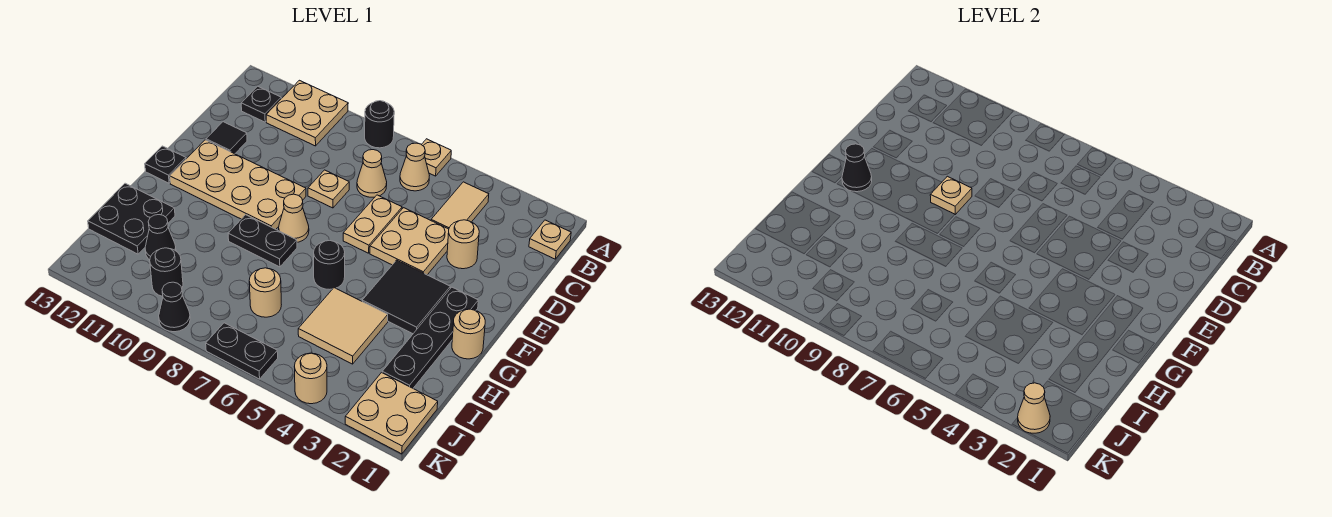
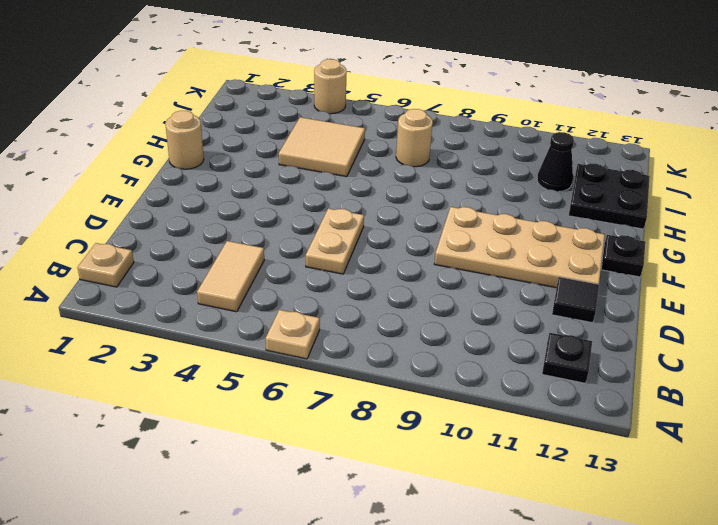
none -> black 1x1 round brick [365,101,394,148]
none -> tan 2x2 plate [266,80,348,146]
none -> tan 1x1 cone [400,143,429,191]
none -> tan 1x1 cone [357,150,387,197]

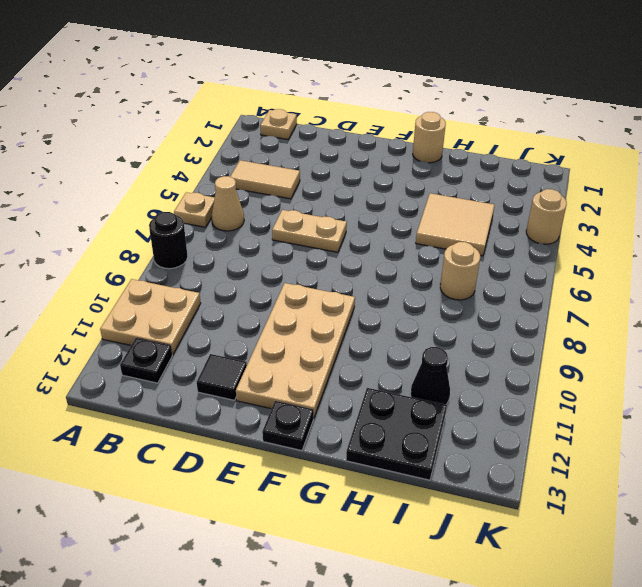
none -> tan 1x1 cone [357,150,387,197]
none -> tan 1x1 round brick [447,220,479,269]
none -> tan 2x2 plate [370,208,449,275]
none -> tan 1x1 plate [308,170,349,208]

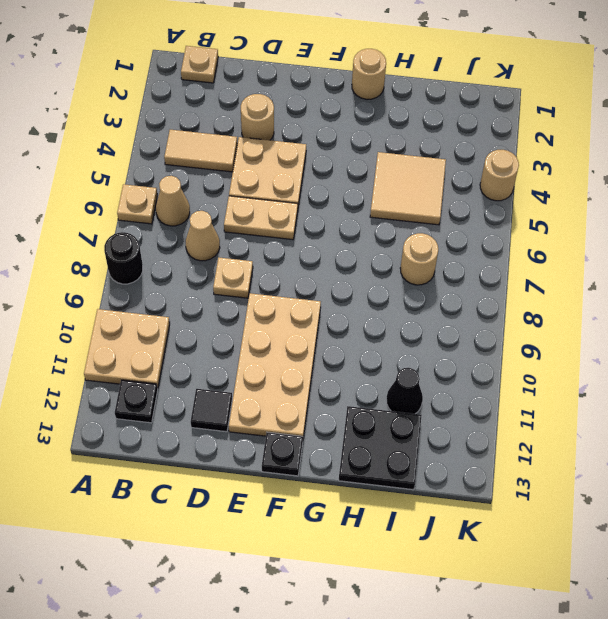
none -> black 1x4 plate [382,287,478,388]
none -> black 2x2 tile [362,260,450,334]
none -> tan 1x1 cone [279,194,309,242]
none -> black 1x1 round brick [314,240,345,289]

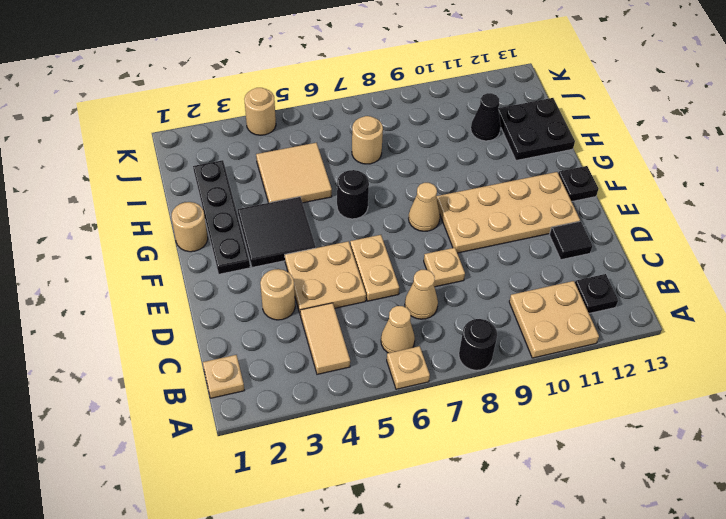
none -> black 1x2 plate [228,215,297,267]
none -> tan 2x2 plate [345,373,438,454]
none -> black 1x1 round brick [150,248,183,297]
none -> black 1x2 plate [206,323,278,379]

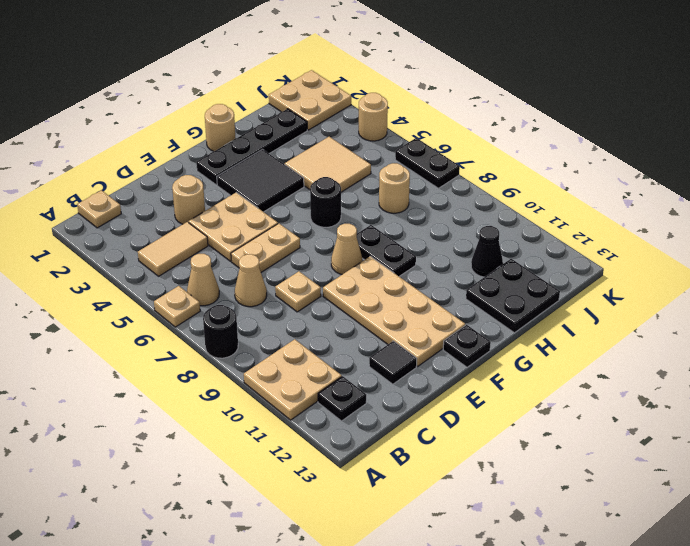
none -> black 1x1 round brick [150,248,183,297]
none -> black 1x1 cone [159,282,190,332]
none -> tan 1x1 plate [930,176,972,214]
none -> black 1x1 cone [842,144,872,192]

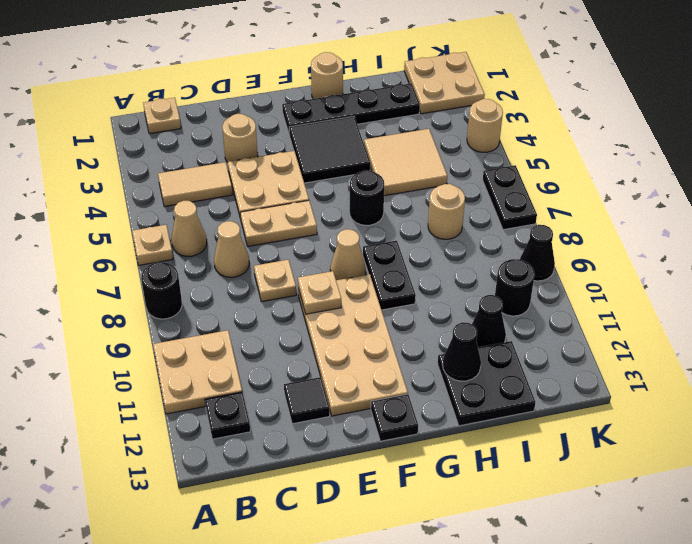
black 1x1 cone [443,322,481,381] -> black 1x1 cone moved to [842,144,872,192]
none -> tan 1x1 cone [1018,383,1050,433]

